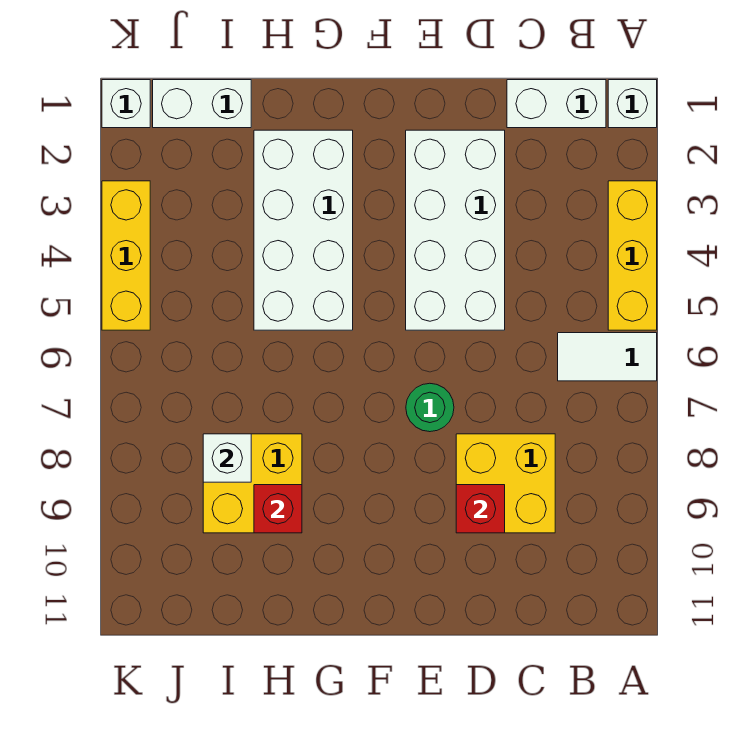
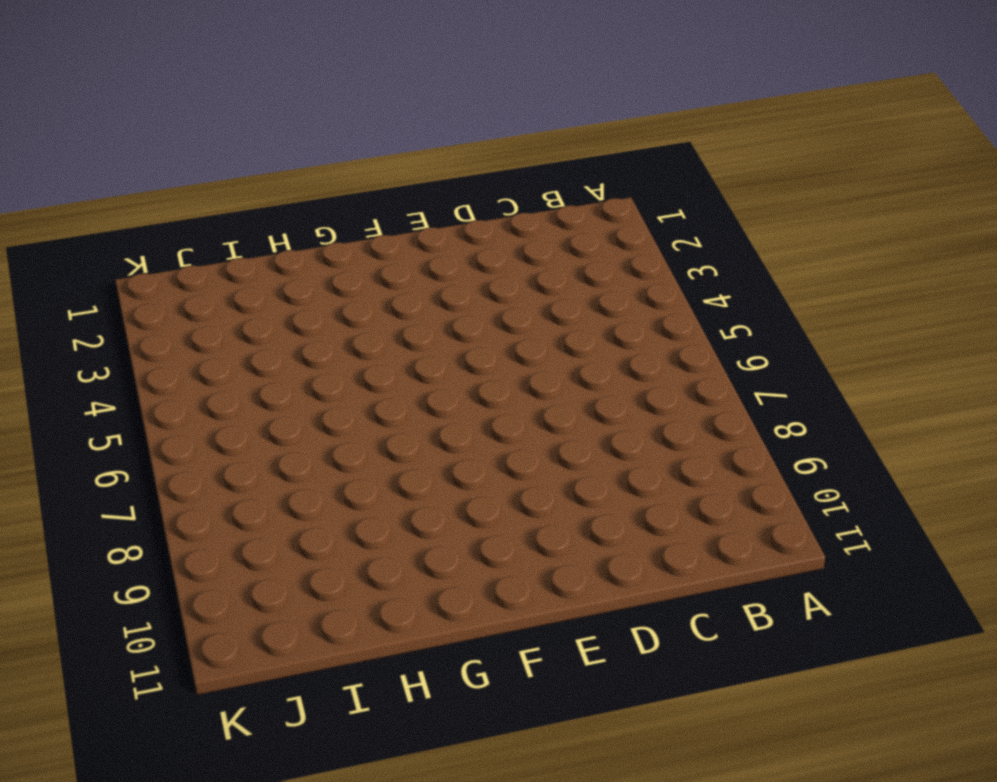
none -> white 1x1 brick [608,80,657,128]
none -> yellow 1x3 brick [608,181,657,330]
none -> white 1x2 tile [558,333,657,381]

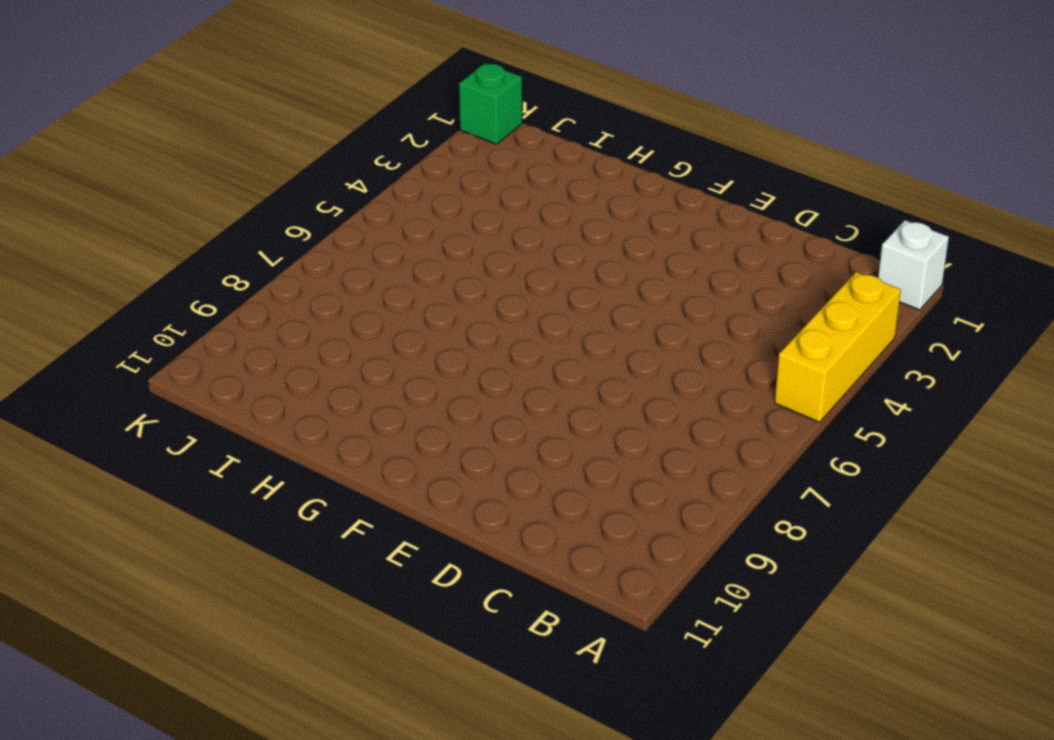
green 1x1 brick [459,63,522,144] -> white 1x1 brick [102,80,150,128]
none -> white 1x2 tile [558,333,657,381]
none -> white 1x2 brick [507,80,606,128]
none -> yellow 2x2 brick [456,434,555,533]

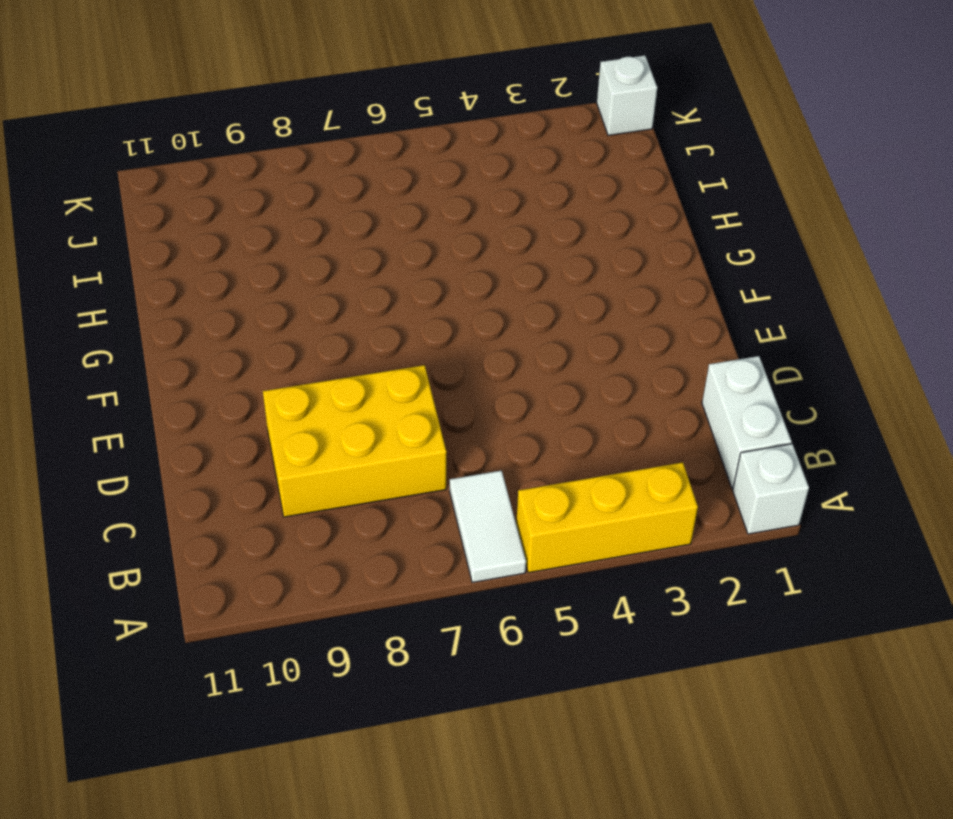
yellow 2x3 brick [263,365,447,517] -> yellow 2x2 brick [456,434,555,533]
none -> white 2x4 brick [406,130,505,330]
none -> green 1x1 round brick [406,383,454,432]
none -> white 2x4 brick [254,130,353,330]

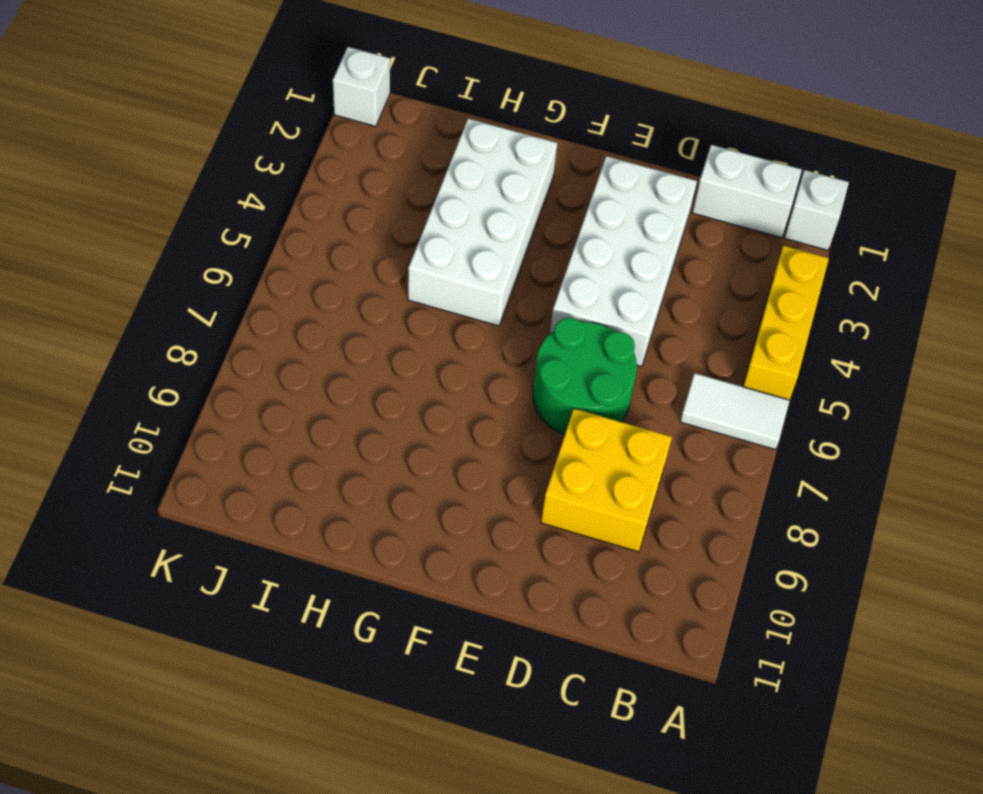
green 2x2 round brick [533,318,637,434] -> green 1x1 round brick [406,383,454,432]
none -> yellow 2x2 brick [203,434,302,533]
none -> white 1x2 brick [153,80,251,128]
none -> yellow 1x3 brick [102,181,150,330]

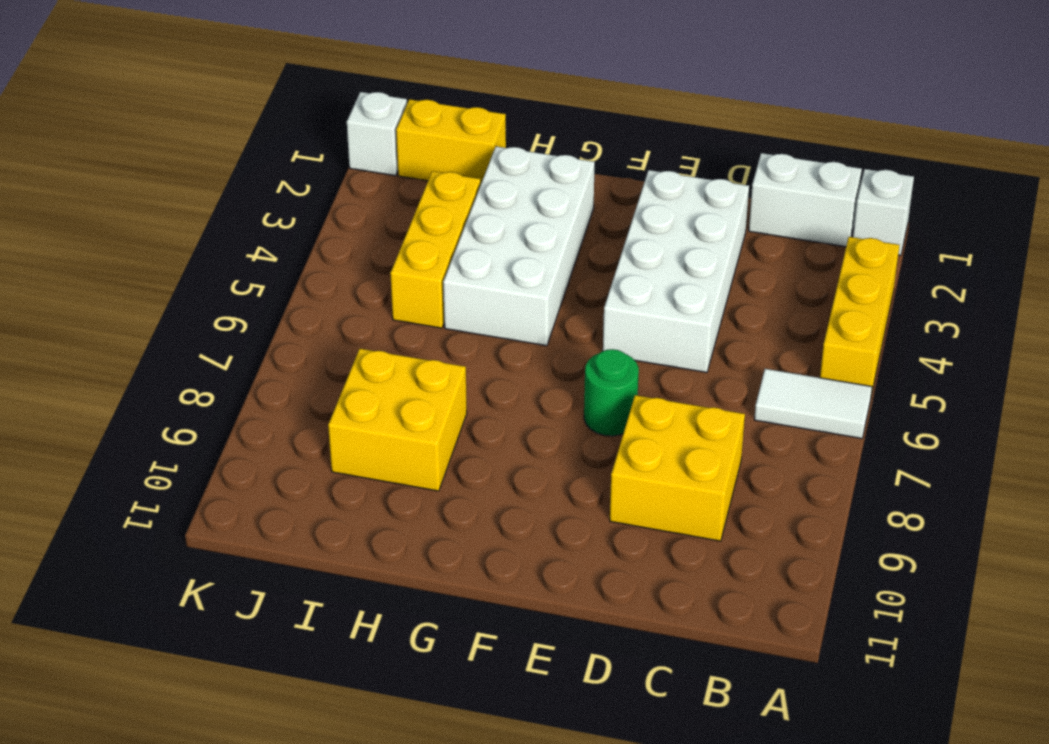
yellow 1x2 brick [396,99,506,183] -> white 1x2 brick [153,80,251,128]
yellow 1x3 brick [390,171,481,328] -> yellow 1x3 brick moved to [102,181,150,330]
none -> red 1x1 brick [456,485,505,533]
none -> red 1x1 brick [254,485,302,533]
none -> white 1x1 brick [203,434,251,482]

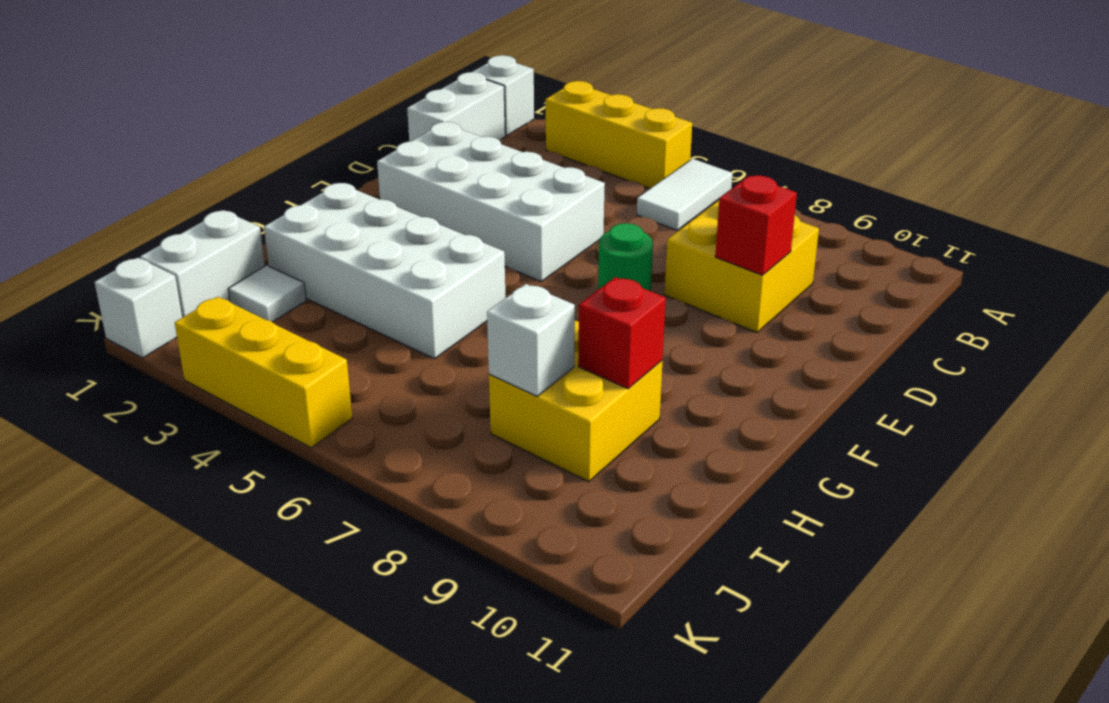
white 1x1 tile [228,265,306,322] -> none

